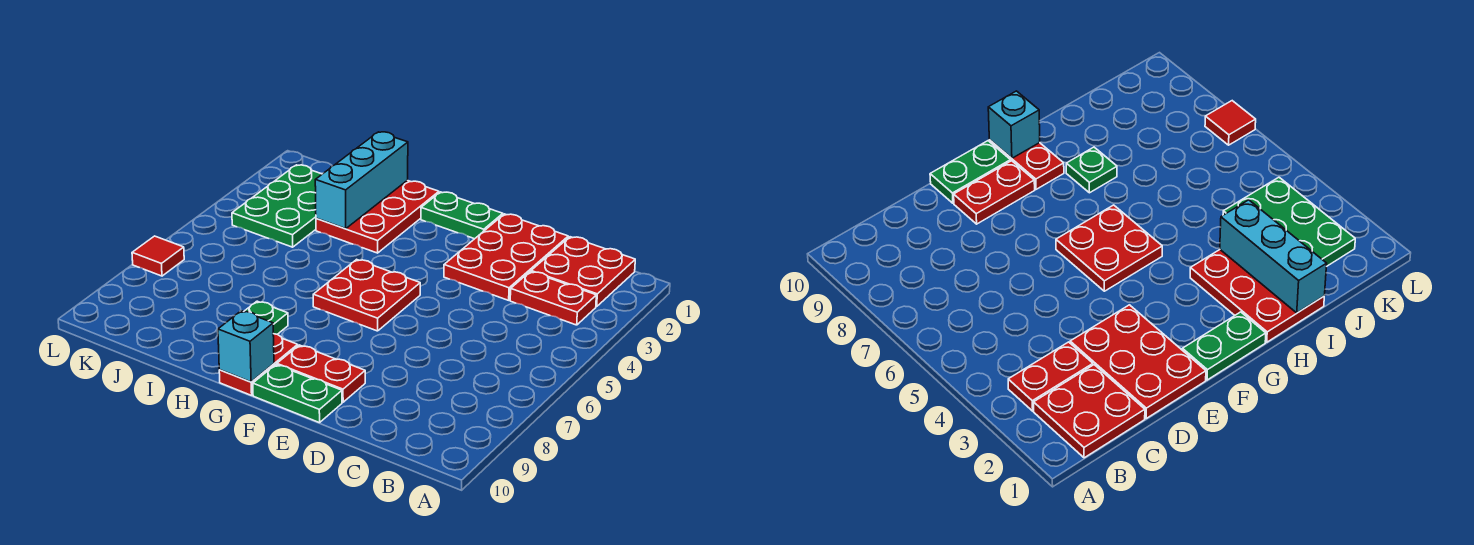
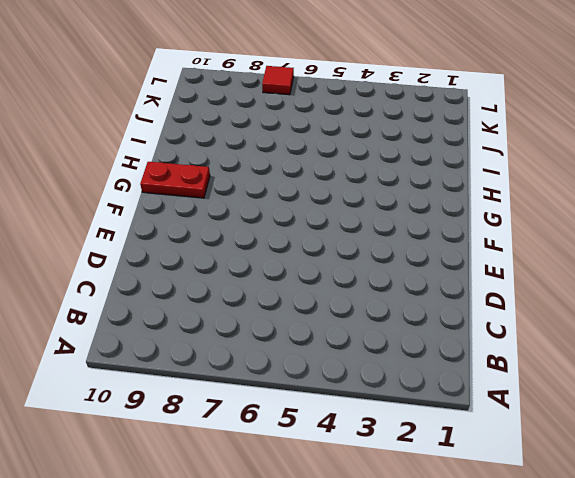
none -> red 2x2 plate [531,237,635,307]
none -> red 1x2 plate [510,272,596,325]
none -> red 2x3 plate [444,214,568,300]

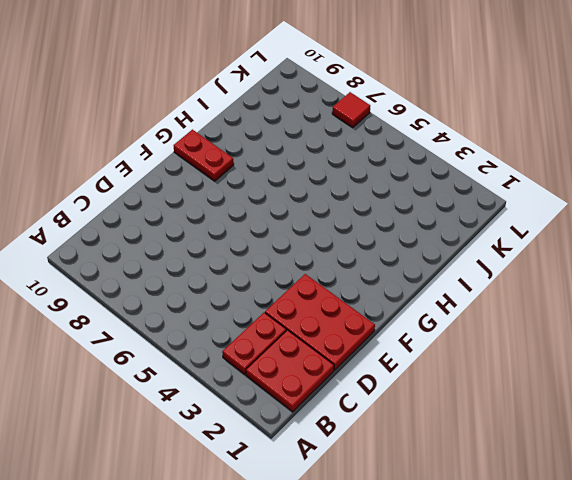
none -> red 1x2 plate [277,345,365,402]
none -> green 1x2 plate [253,365,342,423]
none -> green 1x2 plate [421,192,503,239]

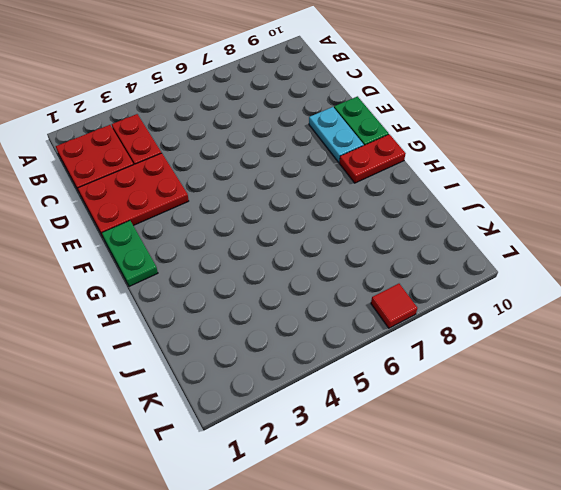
cyan 1x2 plate [309,107,364,162] -> red 1x2 plate [277,345,365,402]
none -> red 2x2 plate [313,259,420,331]
none -> red 2x3 plate [316,180,439,253]
none -> green 1x1 plate [244,301,288,334]

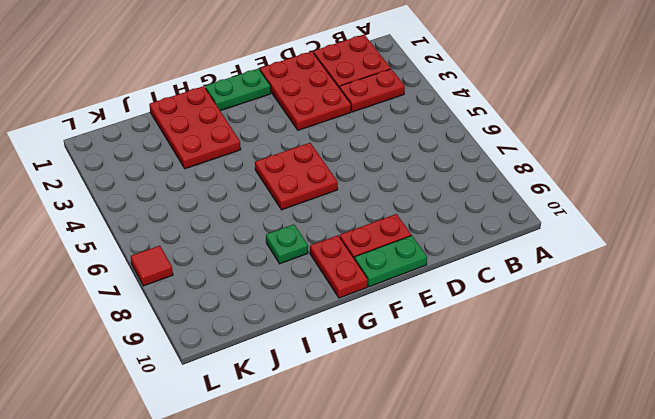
none -> green 2x3 plate [232,165,322,247]
none -> cyan 1x1 brick [218,311,274,382]
none -> cyan 1x3 brick [315,132,408,229]

